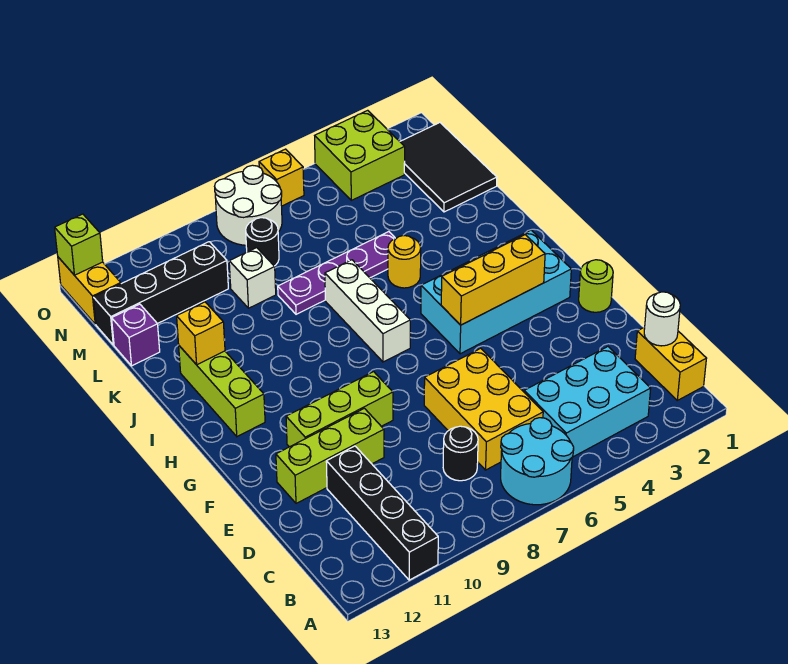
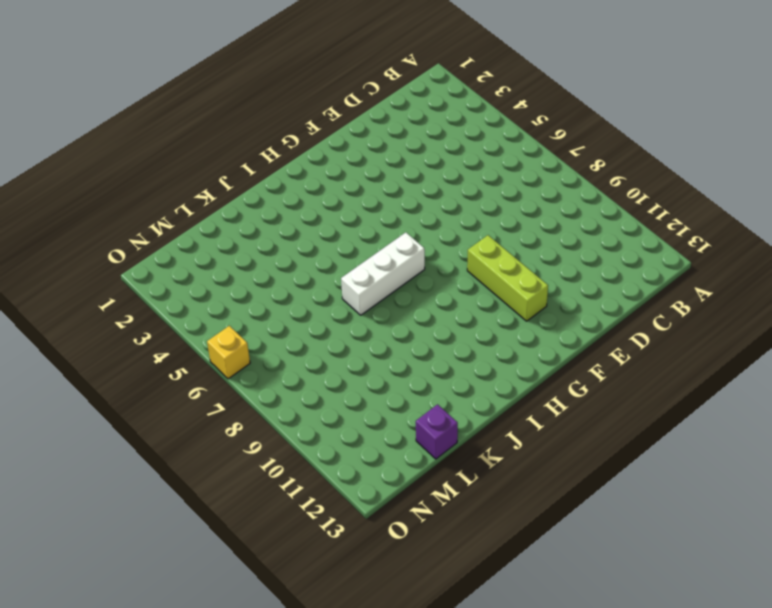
none -> cyan 2x2 round brick [501,418,574,505]
none -> black 1x4 brick [326,446,438,580]
none -> yellow 1x2 brick [635,327,707,400]

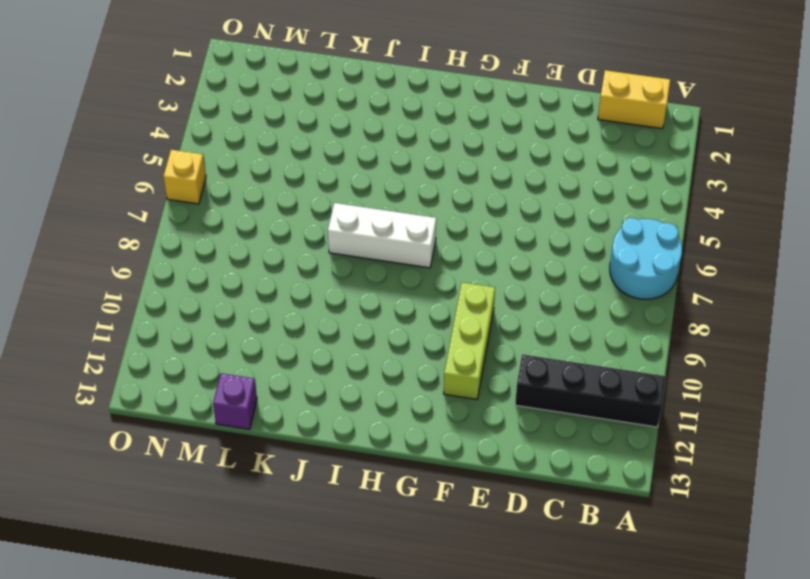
none -> cyan 2x3 brick [524,347,651,457]
none -> yellow 2x3 brick [424,348,543,470]
none -> black 1x1 round brick [443,426,478,481]

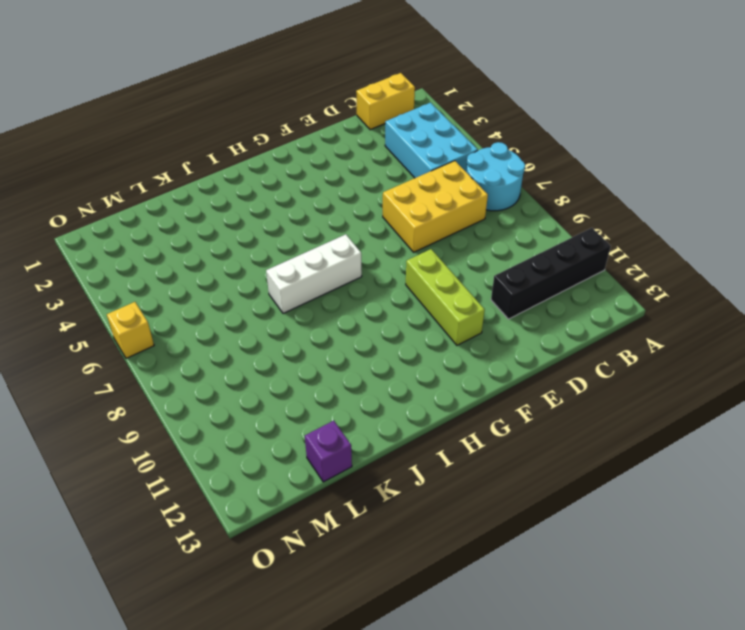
none -> black 1x1 round brick [443,426,478,481]
none -> lime 1x3 brick [276,408,384,503]
none -> lime 1x1 round brick [579,260,613,312]

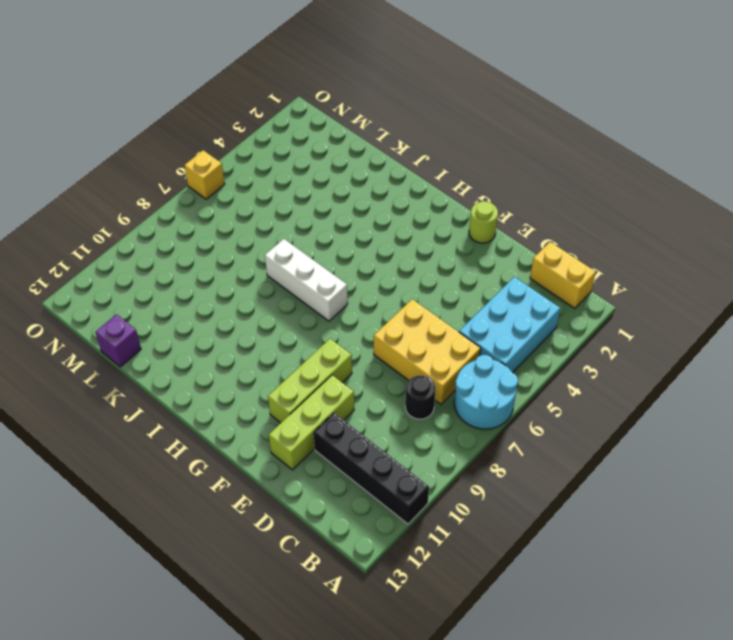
none -> cyan 2x4 brick [421,230,571,354]
none -> lime 1x3 brick [179,346,265,436]
none -> yellow 1x1 round brick [388,235,421,288]

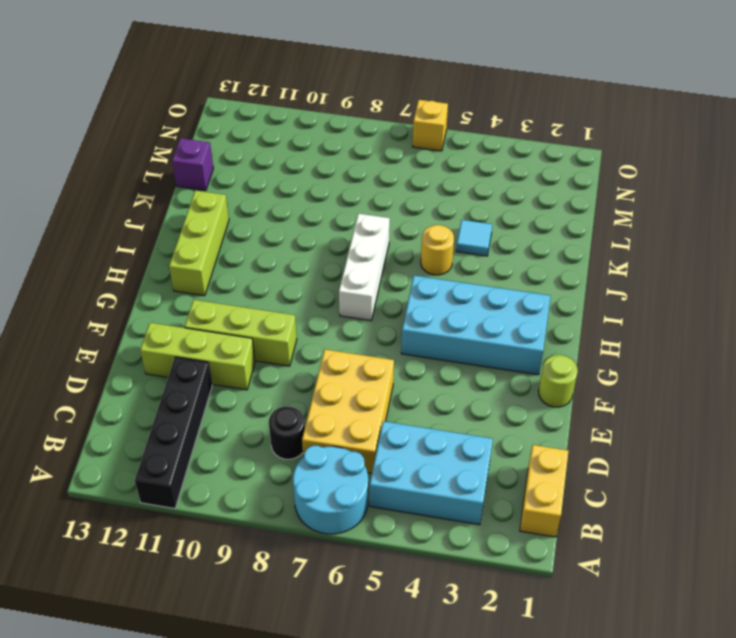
cyan 1x1 tile [456,220,492,256] -> none
none -> purple 1x4 plate [278,232,395,314]
none -> black 2x3 tile [400,123,497,212]
none -> white 1x1 brick [229,248,276,308]

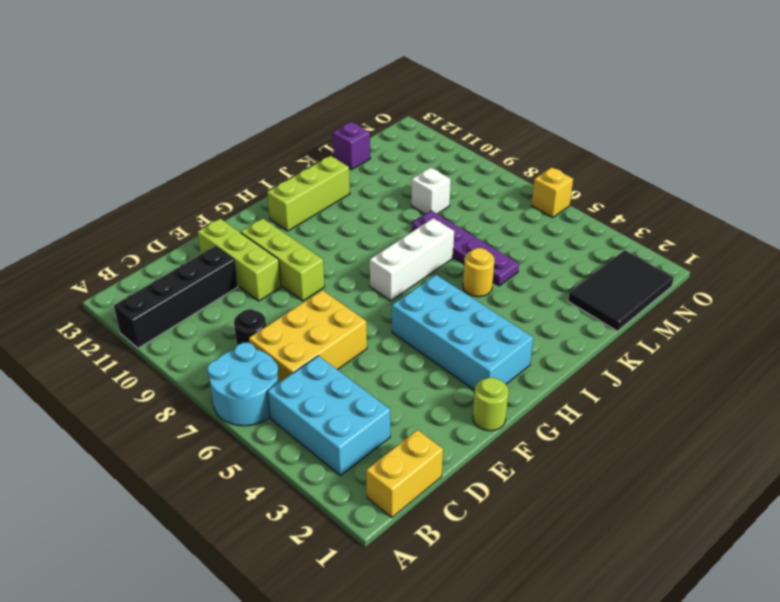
none -> black 1x1 round brick [246,218,279,266]
none -> black 1x4 brick [93,242,228,345]
none -> lime 2x2 brick [315,110,405,200]

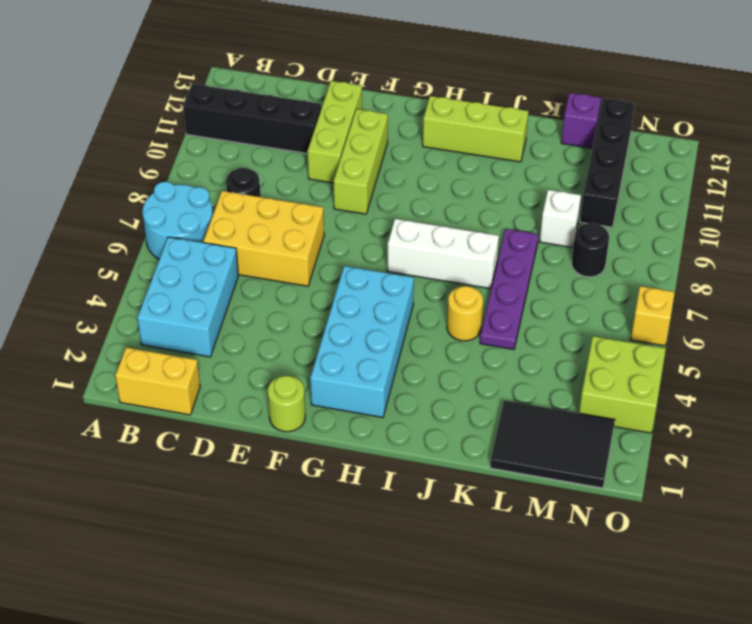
none -> white 2x2 round brick [215,165,282,245]
none -> yellow 1x2 brick [58,257,121,324]
none -> white 1x1 round brick [644,292,680,346]

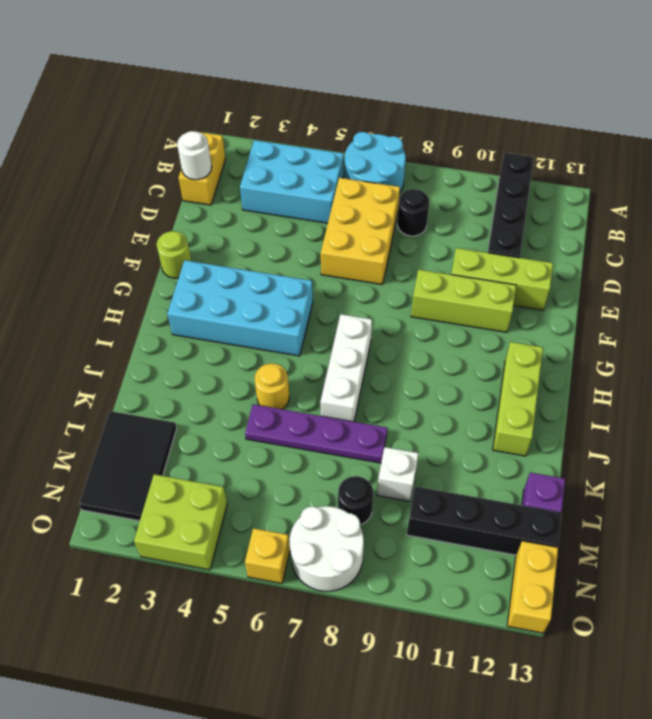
none -> yellow 1x3 brick [441,235,545,325]
none -> yellow 1x1 brick [177,302,225,365]
none -> lime 1x1 brick [55,214,103,275]

